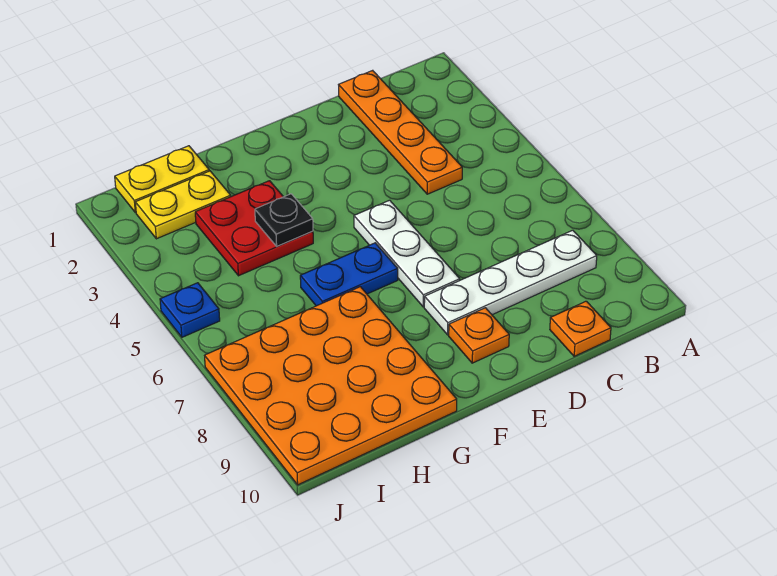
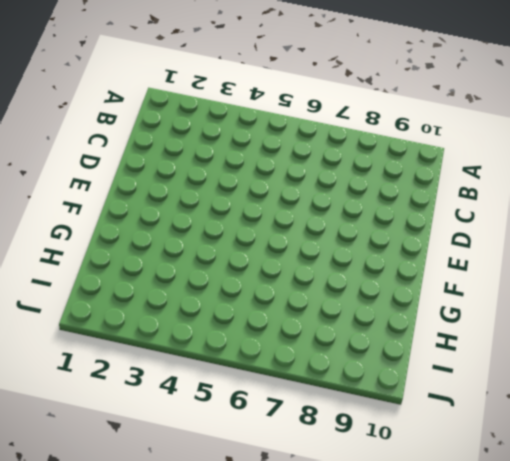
none -> white 1x4 plate [424,230,597,335]
none -> orange 1x4 plate [339,70,462,194]
none -> orange 1x1 plate [550,301,611,356]

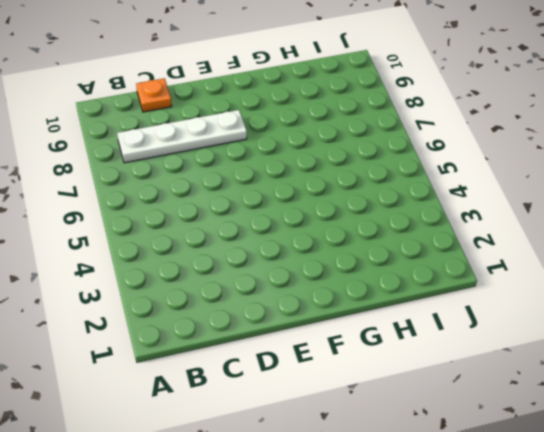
none -> orange 1x4 plate [339,70,462,194]
none -> white 1x3 plate [354,200,460,307]
none -> orange 1x1 plate [449,308,509,363]

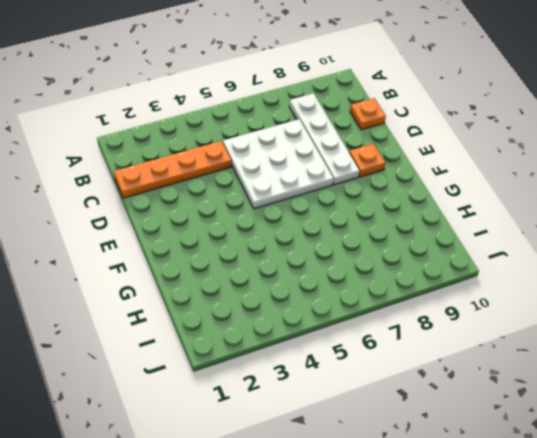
white 3x3 plate [223,119,334,209] -> white 1x3 plate [354,200,460,307]
none -> blue 1x2 plate [300,243,398,306]
none -> red 2x2 plate [195,181,313,276]
none -> orange 4x4 plate [205,287,457,485]

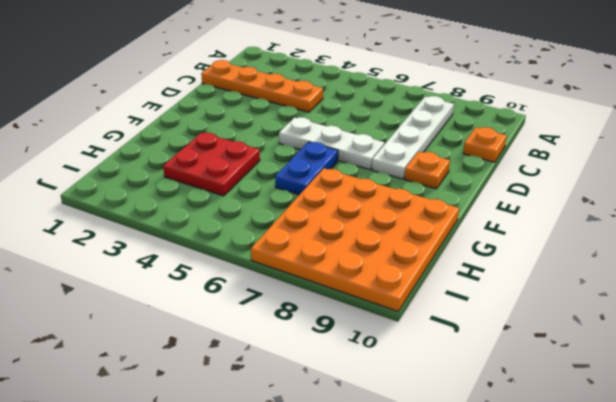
none -> yellow 1x2 plate [115,146,209,213]
none -> yellow 1x2 plate [135,171,231,239]
none -> blue 1x1 plate [160,283,220,337]

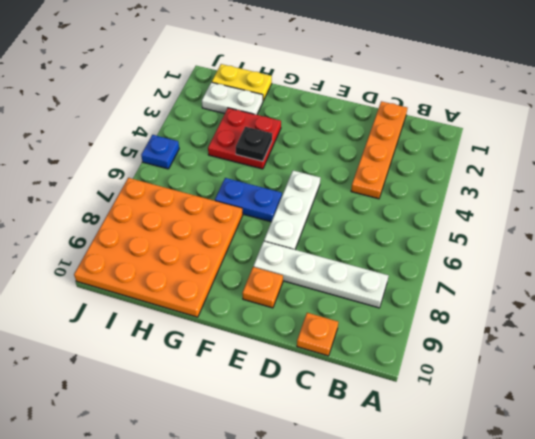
white 1x2 plate [202,82,263,115] -> yellow 1x2 plate [135,171,231,239]

